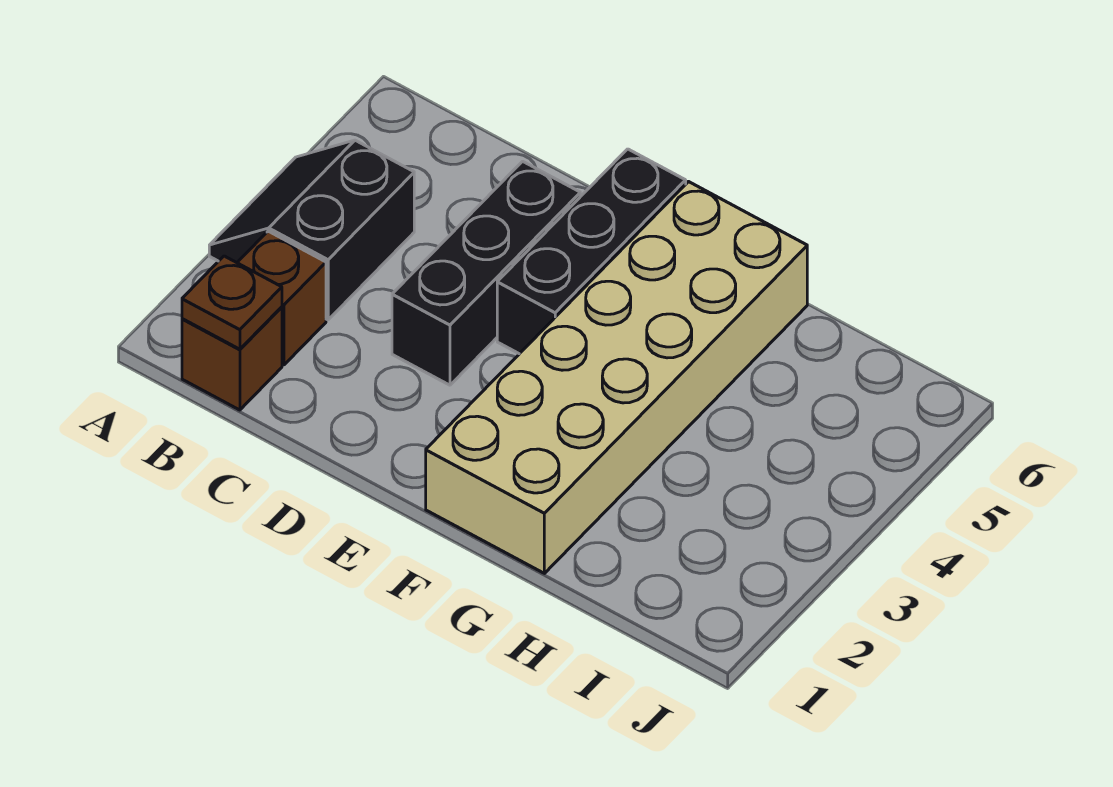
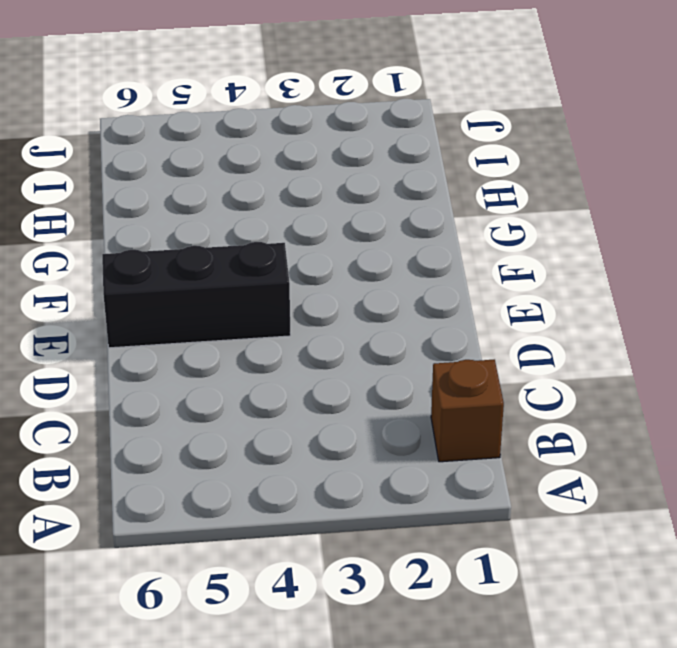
none -> black 2x2 slope [209,140,414,320]
none -> brown 1x1 brick [237,231,326,365]

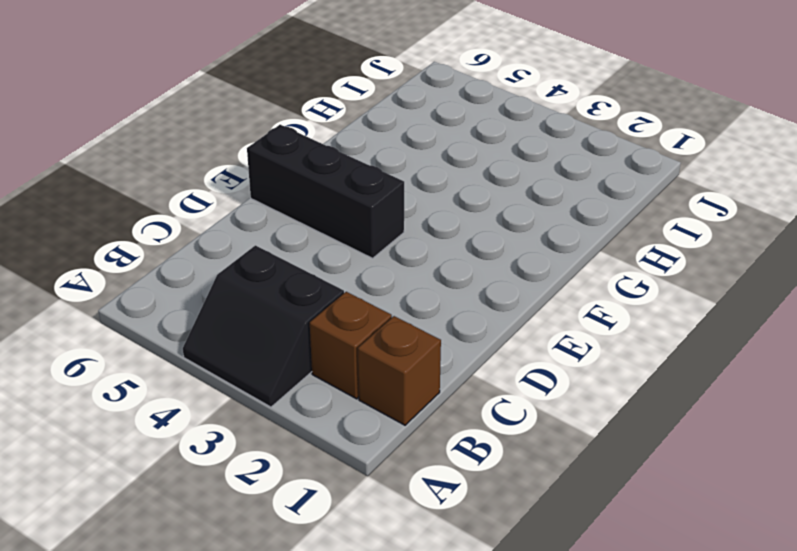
none -> black 1x3 brick [392,161,580,385]
none -> tan 2x6 brick [426,182,807,573]

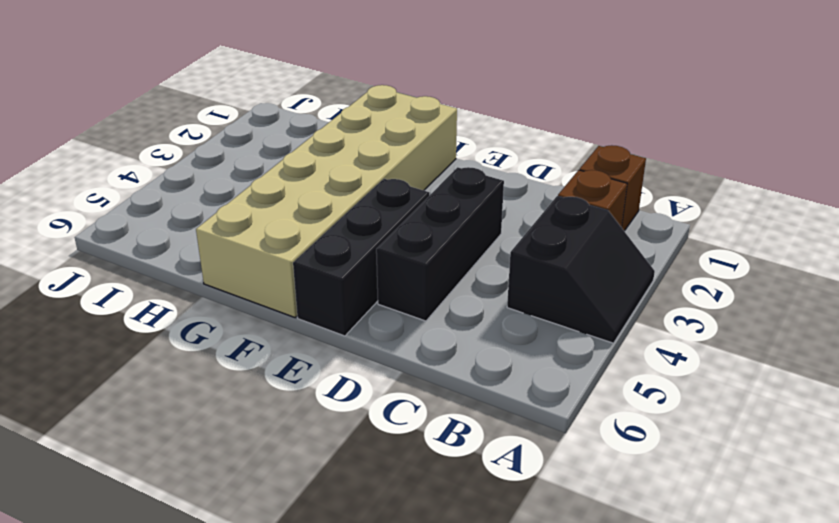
none -> brown 1x1 plate [182,256,282,349]

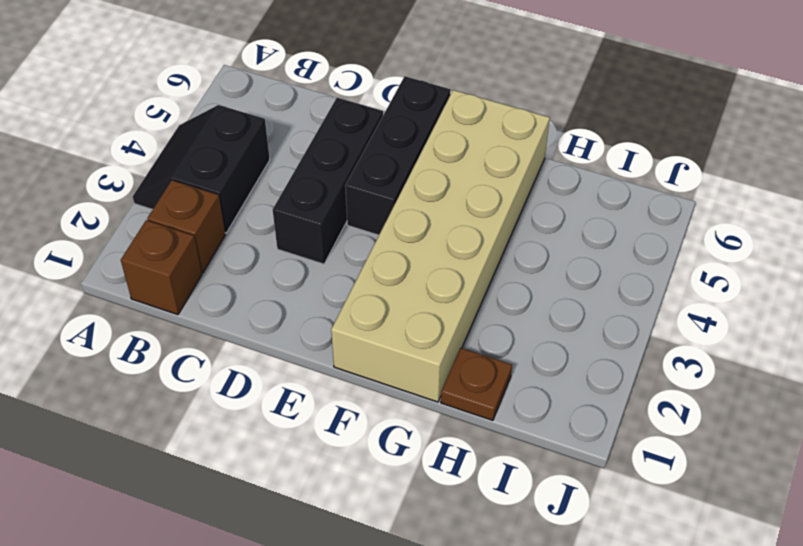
brown 1x1 plate [441,348,512,420] -> brown 1x1 plate moved to [182,256,282,349]

